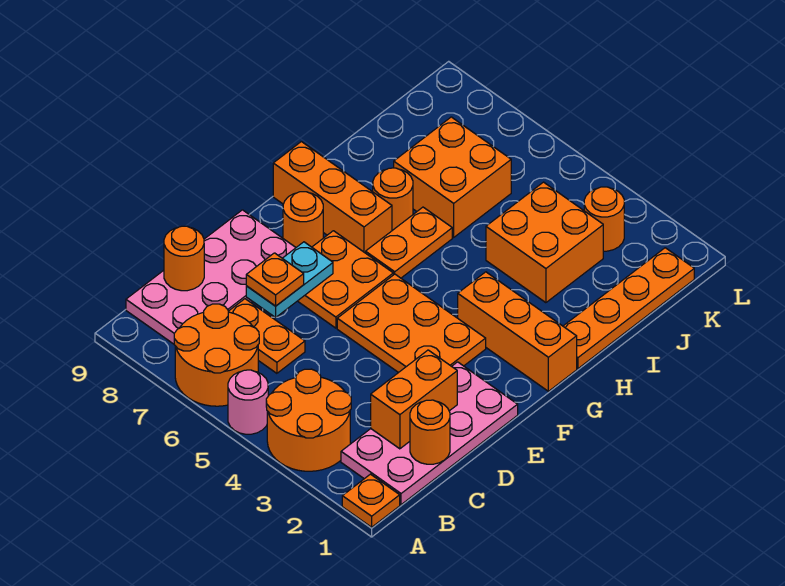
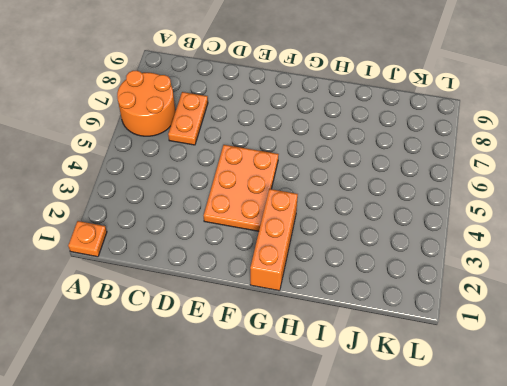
none -> orange 2x2 round brick [266,369,351,471]
none -> pink 1x1 round brick [228,370,268,434]
none -> pink 2x4 plate [341,362,518,505]

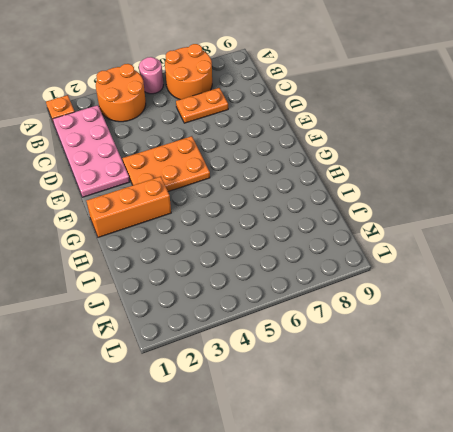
none -> pink 2x4 plate [126,210,296,344]
none -> orange 2x2 plate [298,231,393,328]
none -> orange 1x1 round brick [283,192,323,247]

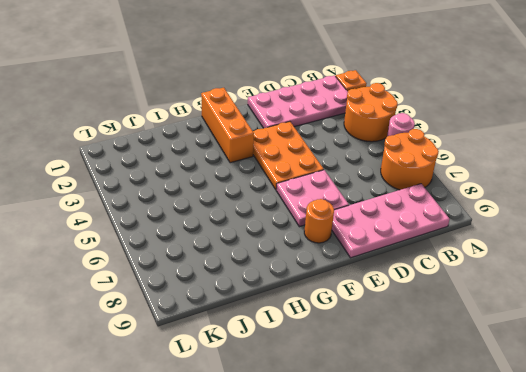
pink 2x2 plate [276,170,349,227] -> orange 2x2 plate [298,231,393,328]
none -> orange 1x2 plate [228,299,305,373]
none -> orange 1x2 plate [366,207,452,278]
none -> orange 1x3 brick [273,142,392,253]

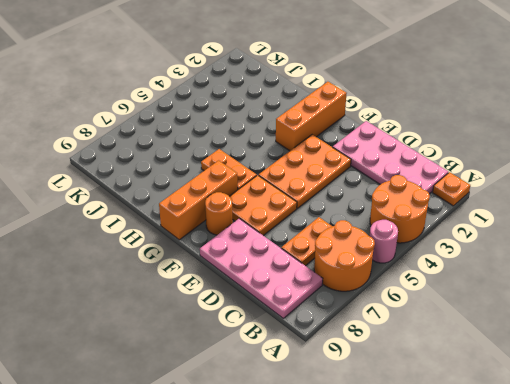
none -> orange 1x4 plate [563,248,694,369]
none -> orange 1x1 round brick [373,168,413,230]
none -> orange 2x2 brick [486,182,603,303]

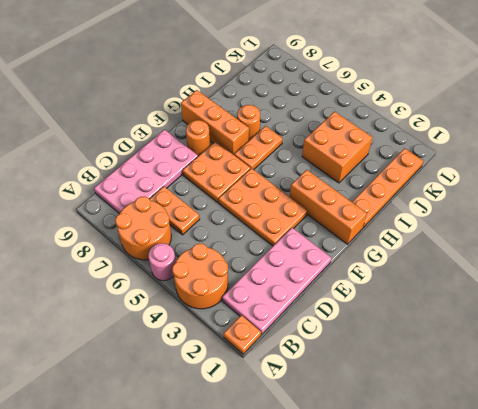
none -> orange 2x2 brick [394,117,511,237]
none -> orange 1x1 round brick [584,187,624,251]
none -> orange 1x1 round brick [410,400,450,464]

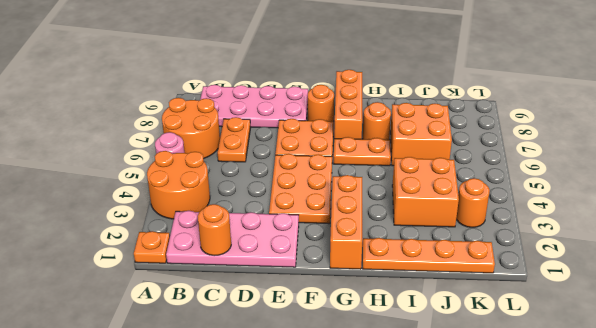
none -> orange 1x2 brick [371,350,457,449]
none -> orange 1x1 round brick [164,226,204,291]
none -> cyan 1x2 plate [246,242,333,317]

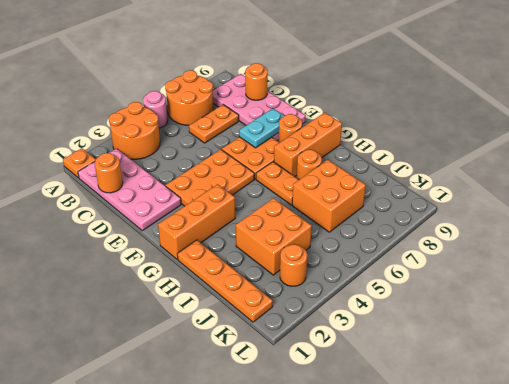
cyan 1x2 plate [239,109,284,148] -> cyan 1x2 plate turned to [246,242,333,317]
none -> orange 1x2 brick [371,350,457,449]
none -> orange 1x1 plate [246,253,304,306]

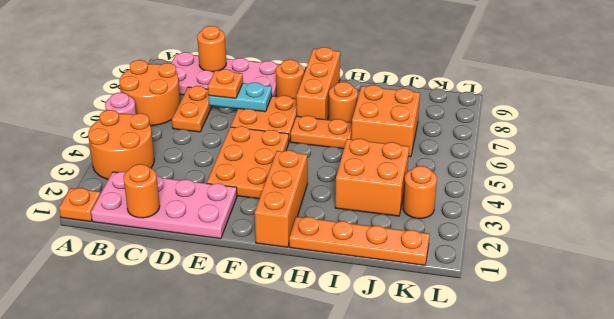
none -> orange 1x2 brick [371,350,457,449]

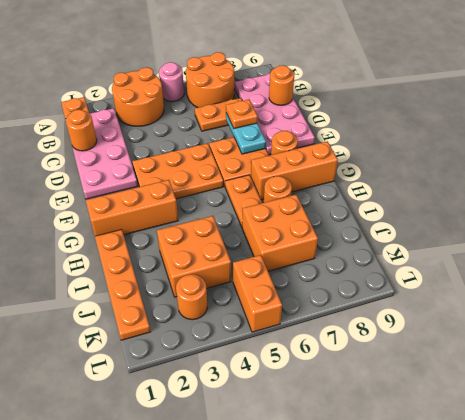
orange 1x2 brick [233,255,282,332] -> orange 1x2 brick moved to [371,350,457,449]

